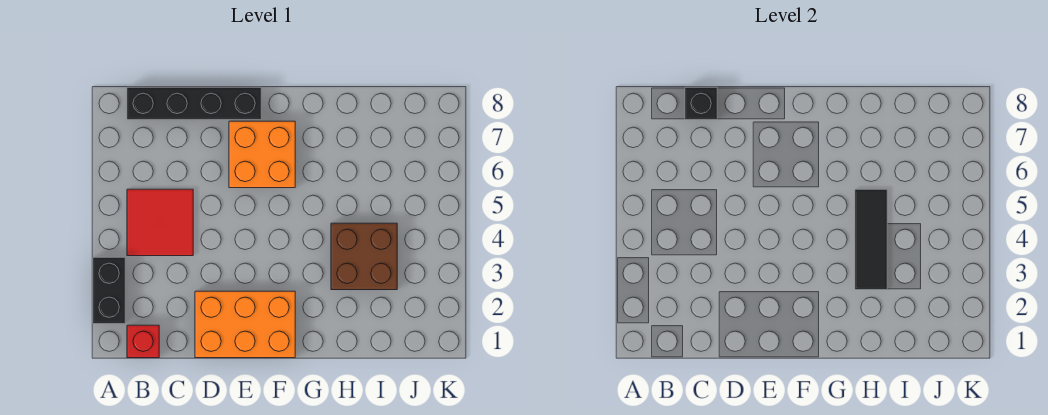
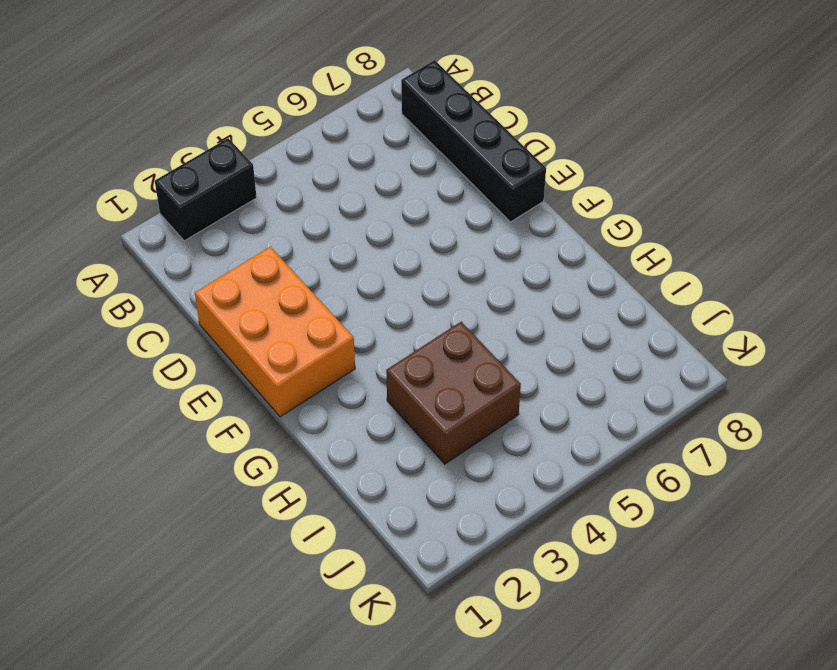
none -> red 1x1 brick [127,325,159,358]
none -> red 2x2 tile [127,189,193,256]

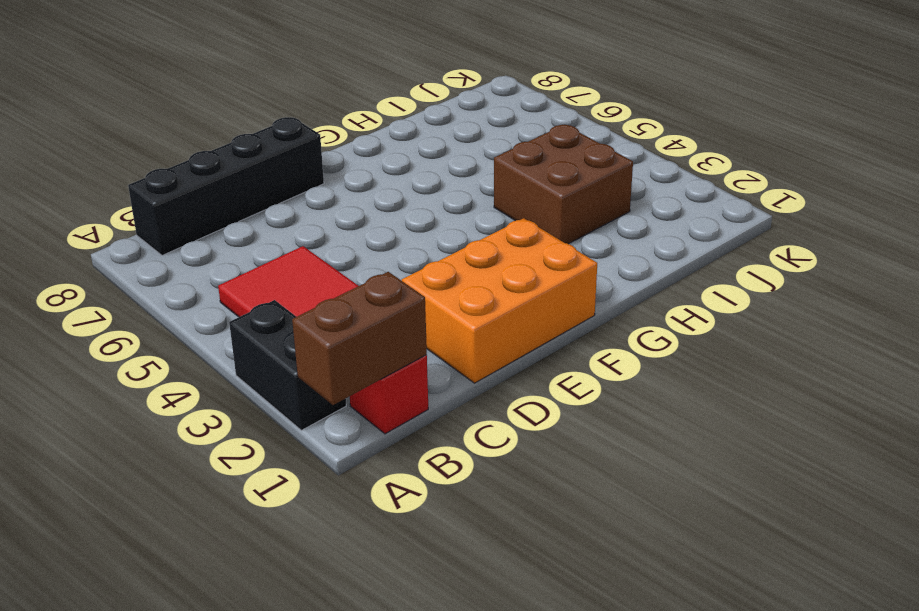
brown 1x2 brick [292,272,427,405] -> none
none -> orange 2x2 brick [229,121,295,188]
none -> black 1x1 brick [685,87,717,120]

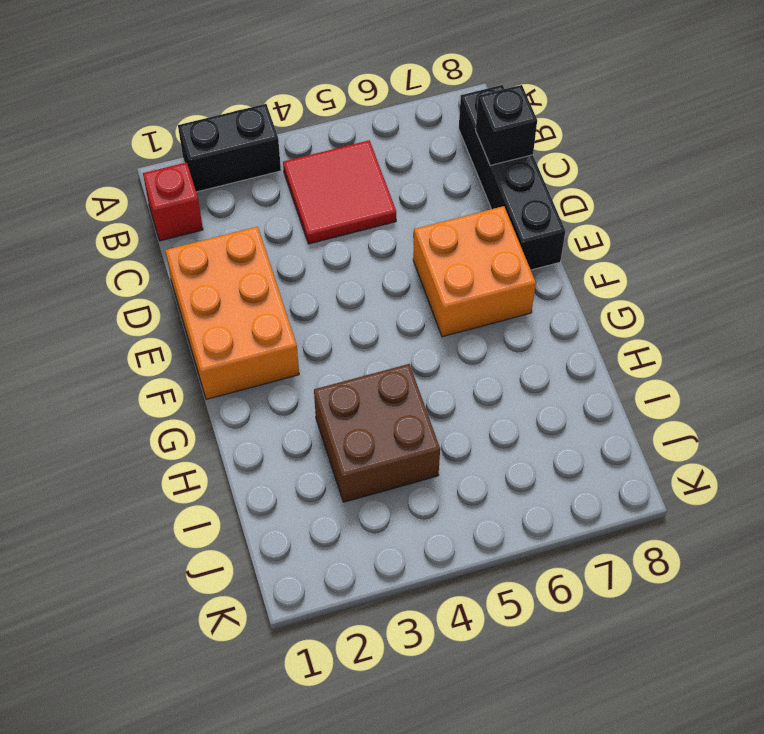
none -> black 1x3 tile [855,189,887,290]

